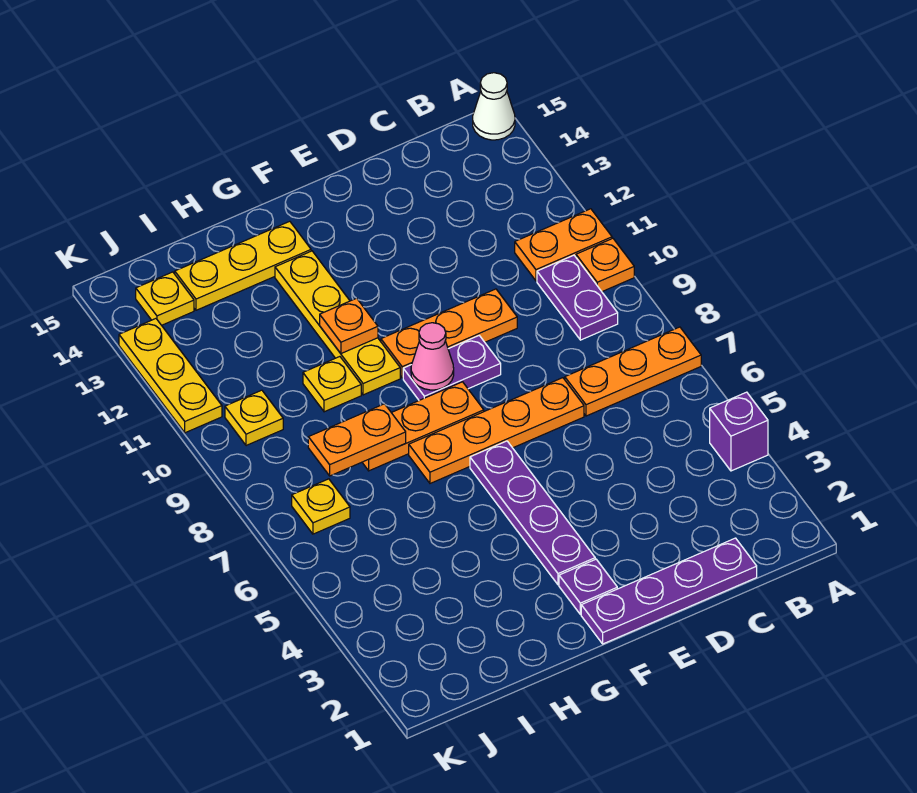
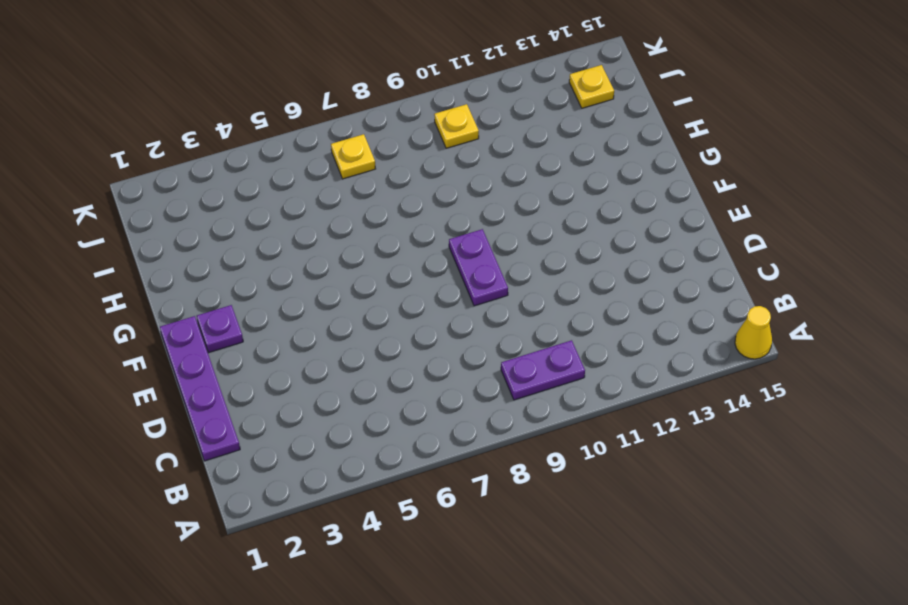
yellow 1x1 cone [735,306,772,359] -> white 1x1 cone [473,73,515,140]
none -> purple 1x1 brick [710,392,768,471]
none -> orange 1x3 plate [565,327,701,416]
none -> orange 1x1 plate [576,238,634,292]

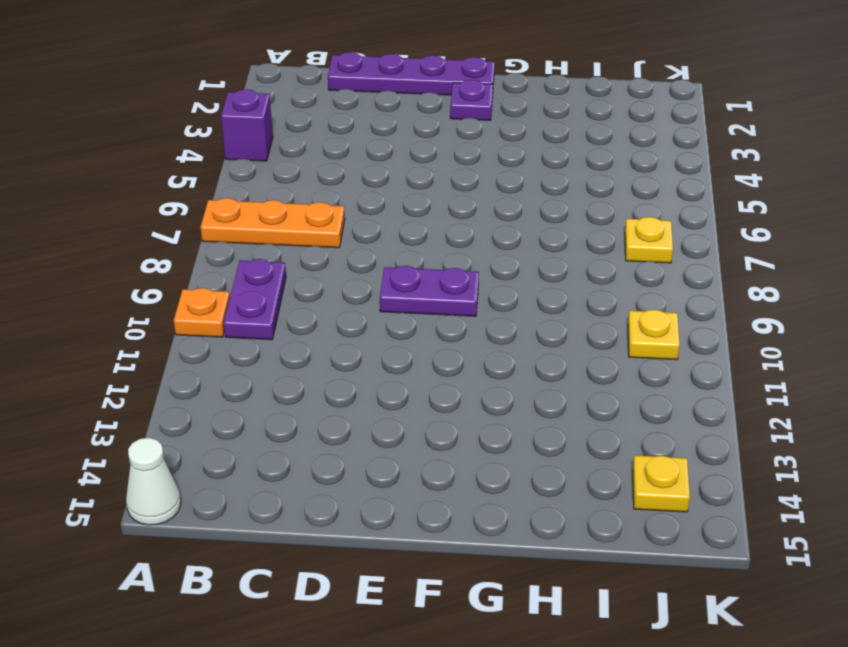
none -> orange 1x2 plate [515,209,612,281]
none -> orange 1x4 plate [409,378,584,483]
none -> orange 1x3 plate [381,289,517,378]

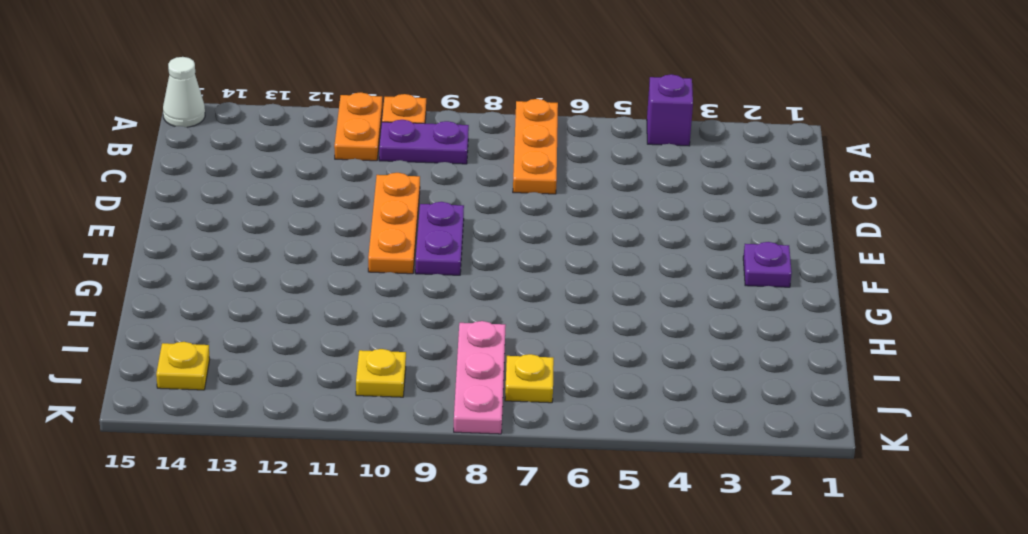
pink 1x3 plate [454,321,506,434] -> none
none -> purple 1x4 plate [581,538,757,644]
none -> orange 1x4 plate [409,378,584,483]
none -> purple 1x4 plate [470,441,595,585]

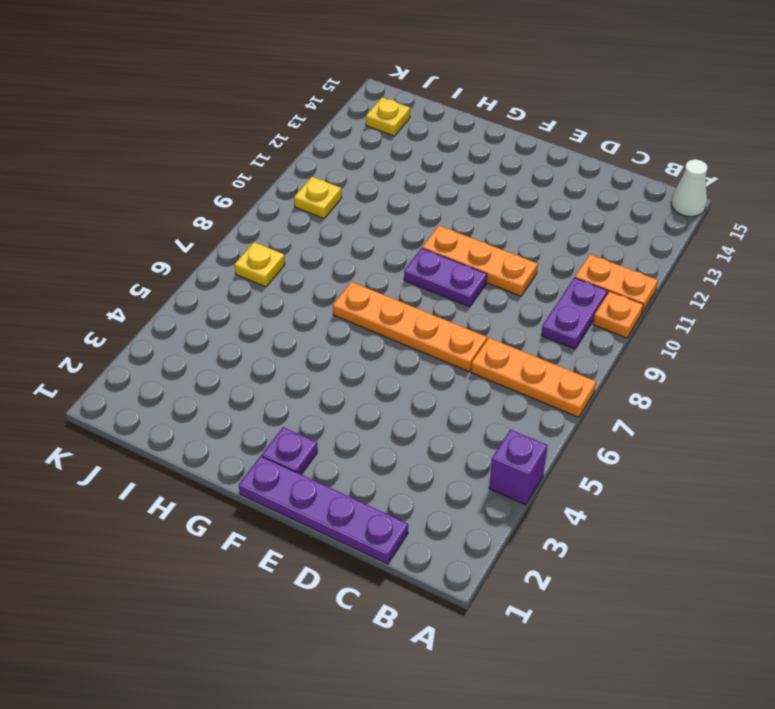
none -> purple 1x4 plate [470,441,595,585]
none -> orange 1x3 plate [362,382,484,471]
none -> yellow 1x4 plate [275,251,400,395]

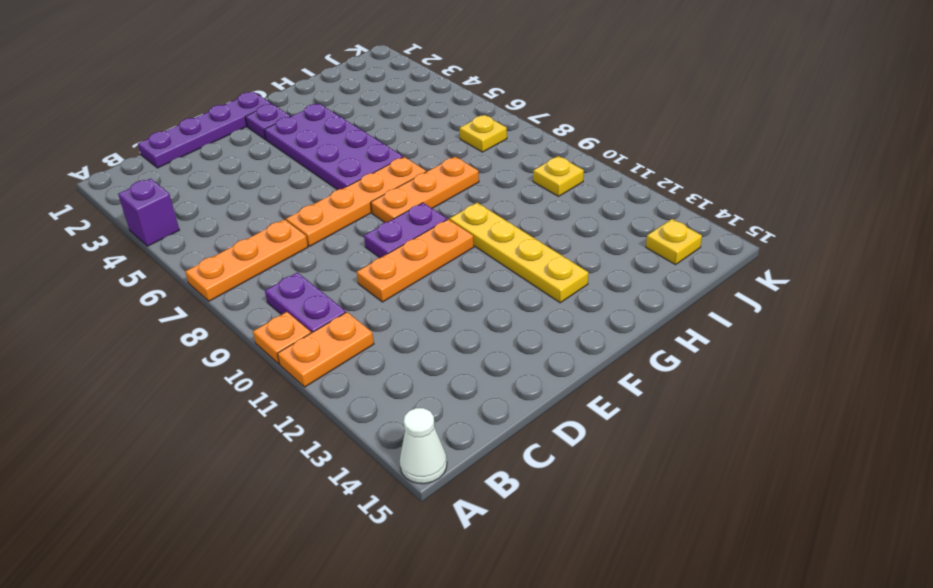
purple 2x4 plate [264,104,403,190] -> purple 1x4 plate [470,441,595,585]
none -> yellow 1x3 plate [175,221,311,310]
none -> yellow 1x1 plate [303,357,361,412]
none -> yellow 1x3 plate [119,319,222,433]

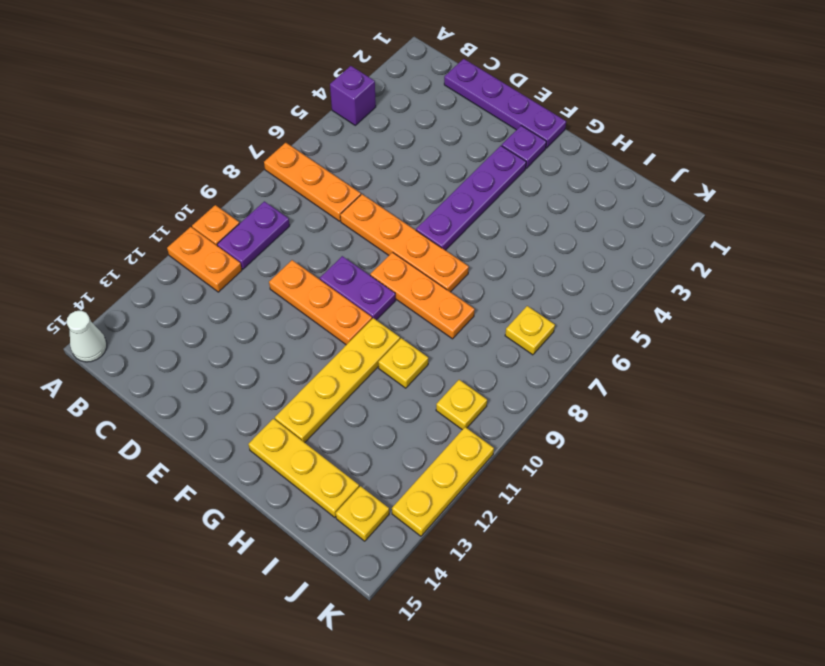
none -> pink 1x1 cone [411,323,454,390]
none -> orange 1x1 plate [320,298,378,353]
none -> orange 1x2 plate [308,404,406,476]

